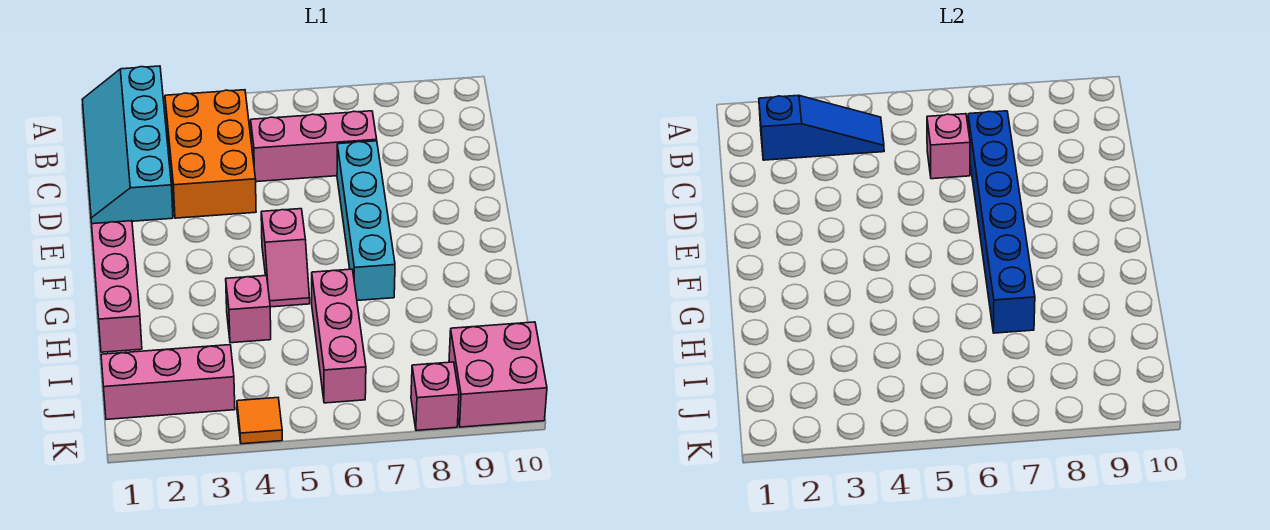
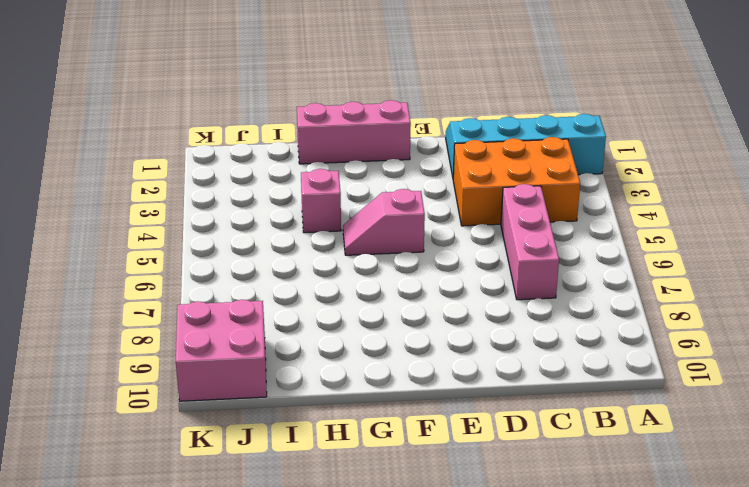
none -> cyan 1x4 brick [337,141,395,300]
none -> pink 1x3 brick [312,269,366,403]
none -> pink 1x3 brick [101,345,235,419]

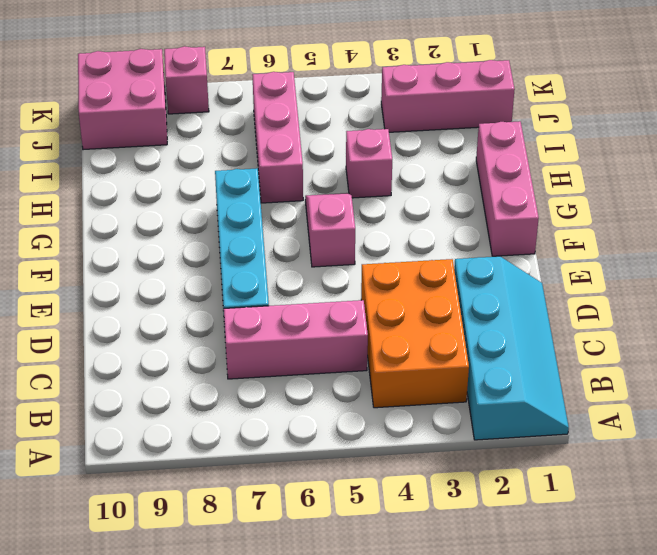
none -> orange 1x1 tile [237,398,282,444]
none -> blue 1x3 slope [759,95,884,160]
none -> pink 1x1 brick [927,114,970,179]

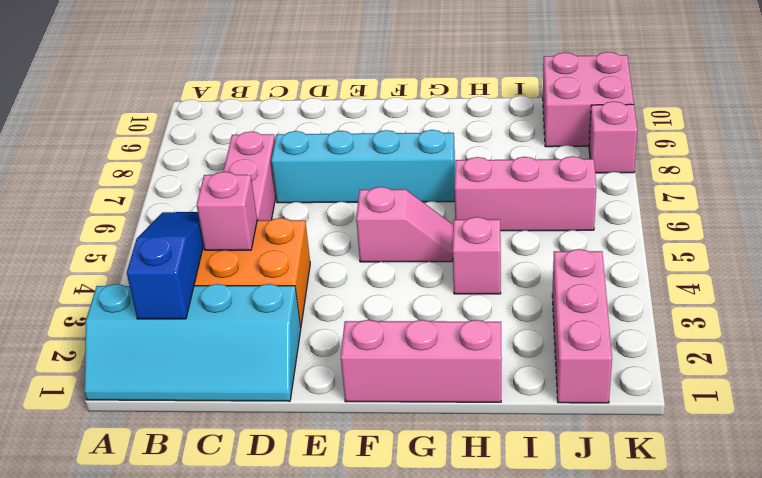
pink 1x1 brick [197,172,257,250] -> pink 1x1 brick moved to [927,114,970,179]
none -> orange 1x1 tile [237,398,282,444]
none -> blue 1x6 brick [968,111,1035,333]

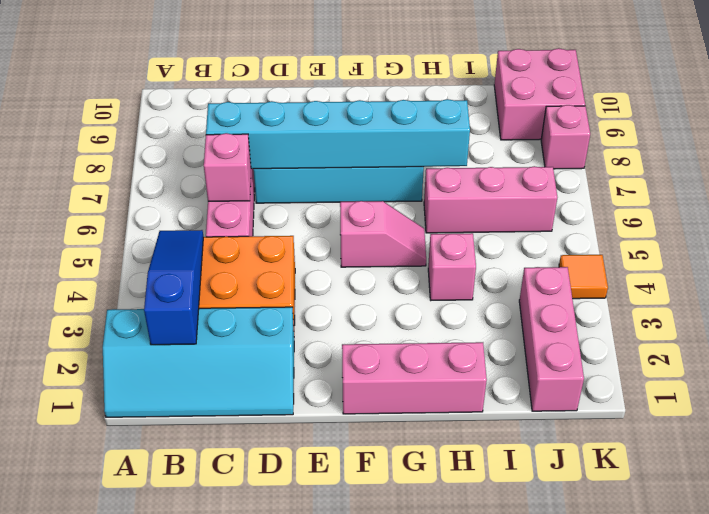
cyan 1x6 brick [206,99,470,169] -> blue 1x6 brick [968,111,1035,333]

